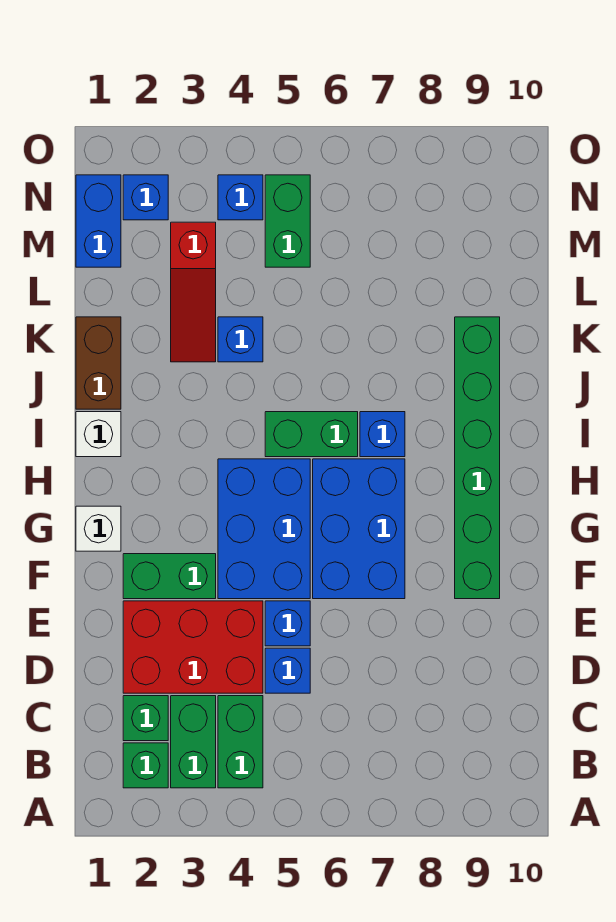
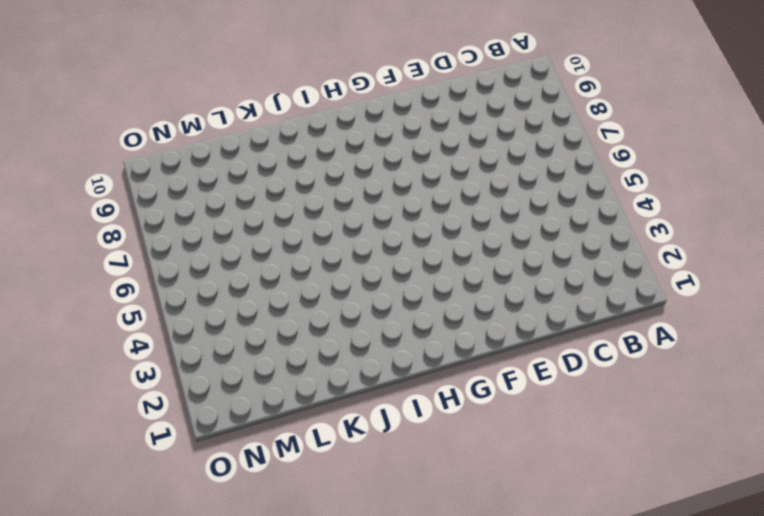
none -> green 1x1 brick [123,743,168,788]
none -> green 1x2 brick [171,696,216,788]
none -> green 1x2 brick [218,696,263,788]

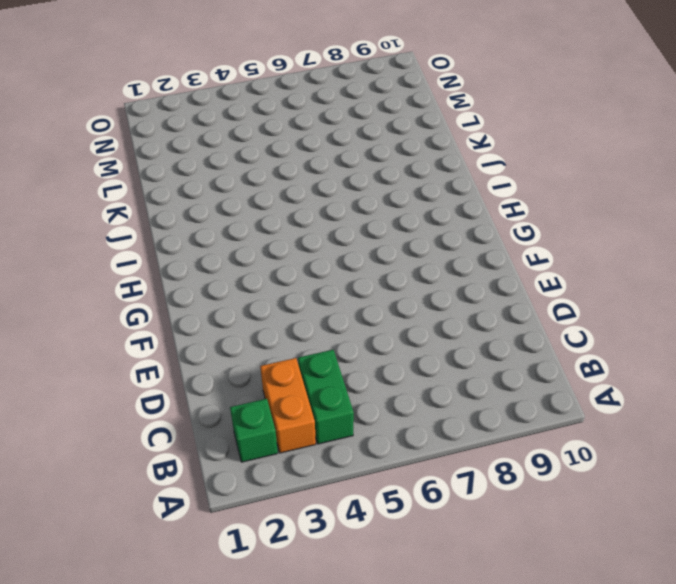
orange 1x2 brick [260,358,316,453] -> green 1x2 brick [171,696,216,788]
none -> green 1x1 brick [123,696,168,741]
none -> red 2x3 brick [123,601,263,693]
none -> blue 1x1 brick [265,648,310,693]

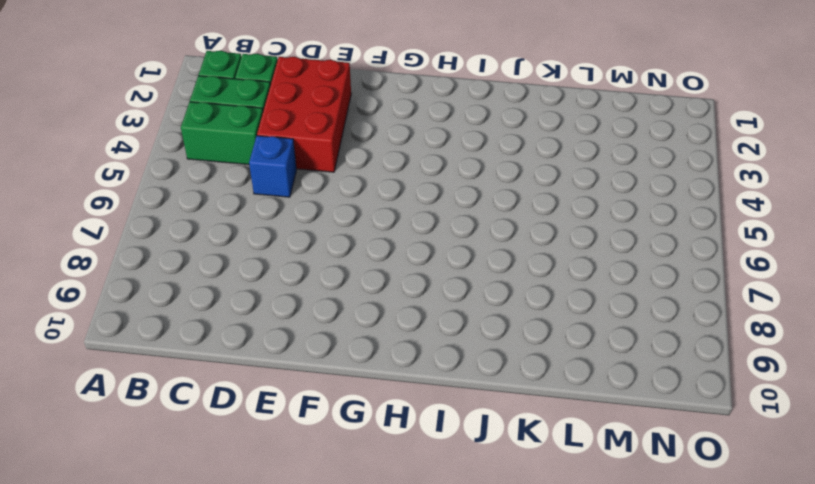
none -> blue 1x1 brick [265,601,310,646]
none -> green 1x2 brick [123,554,216,599]
none -> blue 2x3 brick [218,459,310,599]

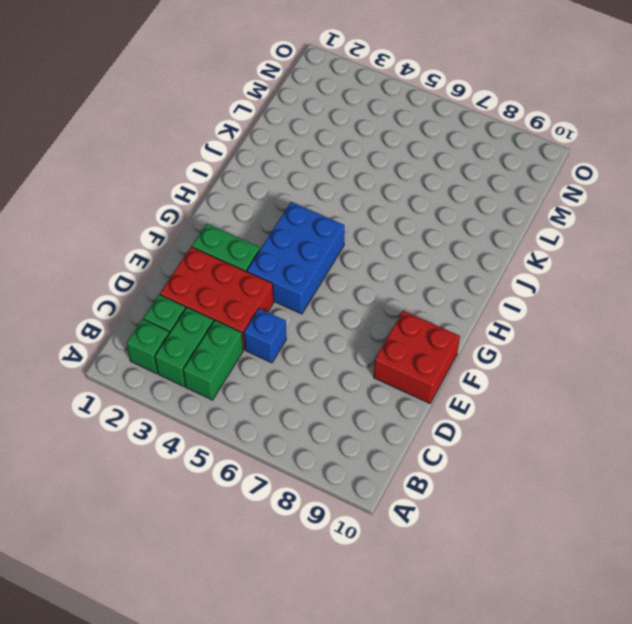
red 2x2 brick [374,311,460,403] -> green 1x6 brick [455,317,500,599]
none -> blue 1x1 brick [265,601,310,646]
none -> blue 2x3 brick [313,459,405,599]
none -> white 1x1 brick [76,506,121,551]

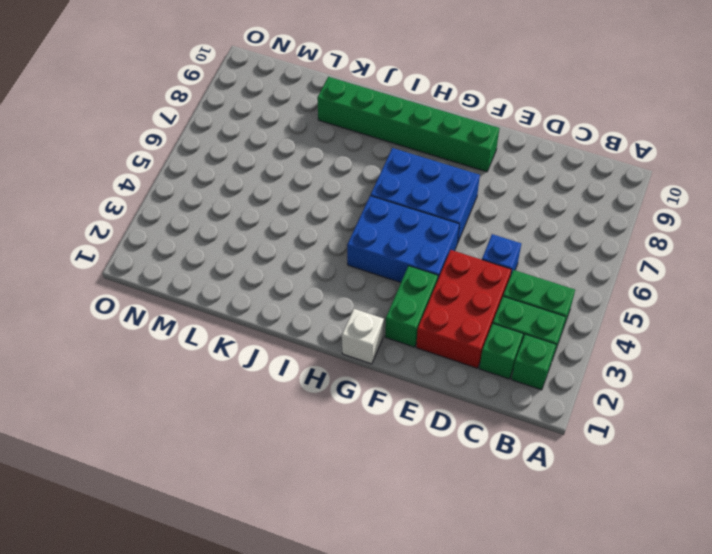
none -> blue 1x1 brick [265,601,310,646]
none -> white 1x1 brick [76,412,121,457]
none -> green 1x2 brick [265,412,358,457]

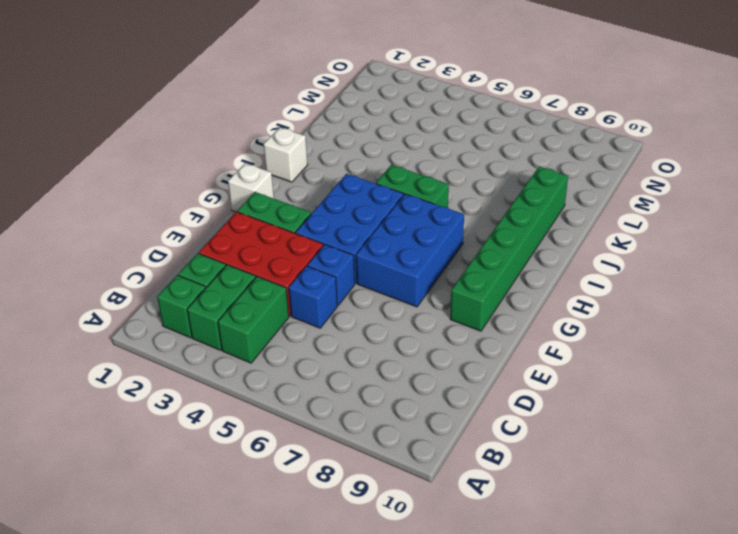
none -> blue 1x1 brick [360,412,405,457]
none -> brown 1x2 brick [76,317,121,409]
none -> red 1x3 slope [171,222,216,362]

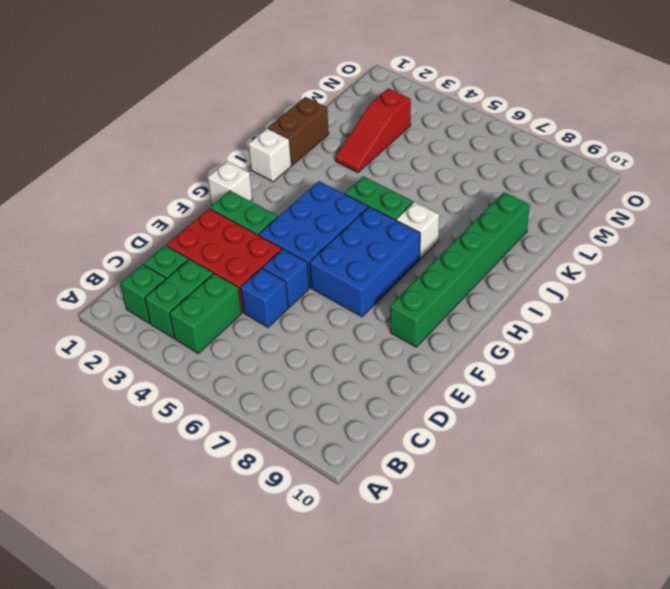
white 1x1 brick [396,202,439,259] -> blue 1x1 brick [360,412,405,457]
none -> blue 1x1 brick [218,317,263,362]
none -> blue 1x2 brick [76,175,121,267]
none -> green 1x2 brick [265,175,310,267]

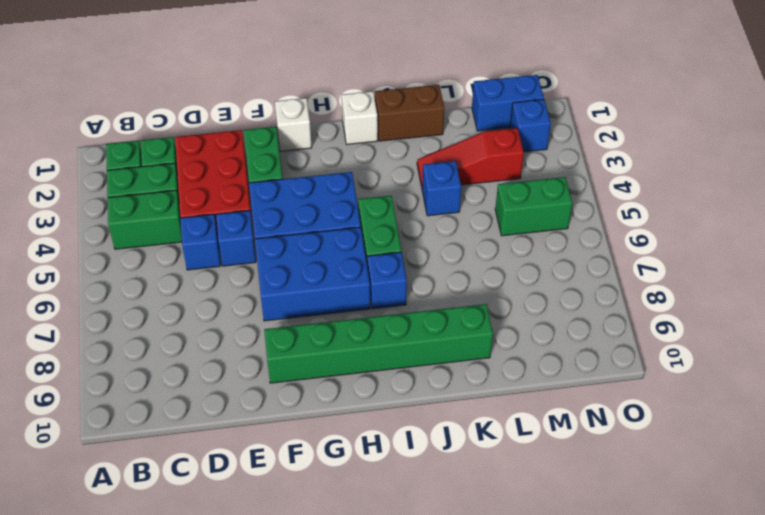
none -> blue 1x1 brick [218,175,263,220]

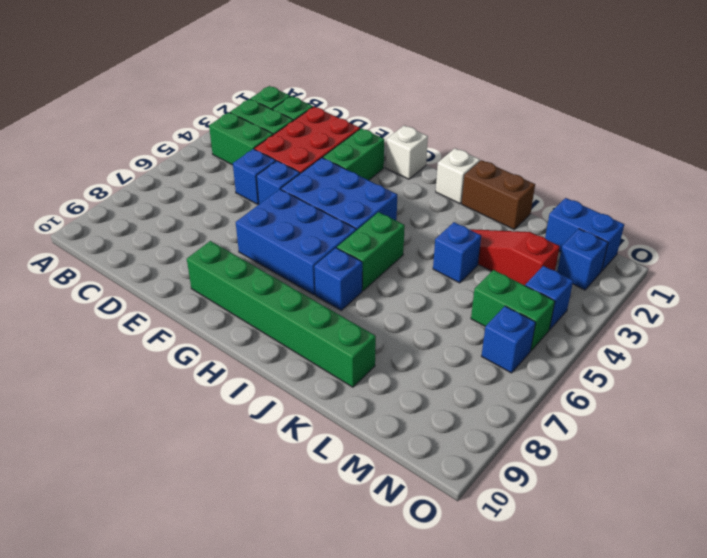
blue 1x1 brick [482,306,536,373] -> none

